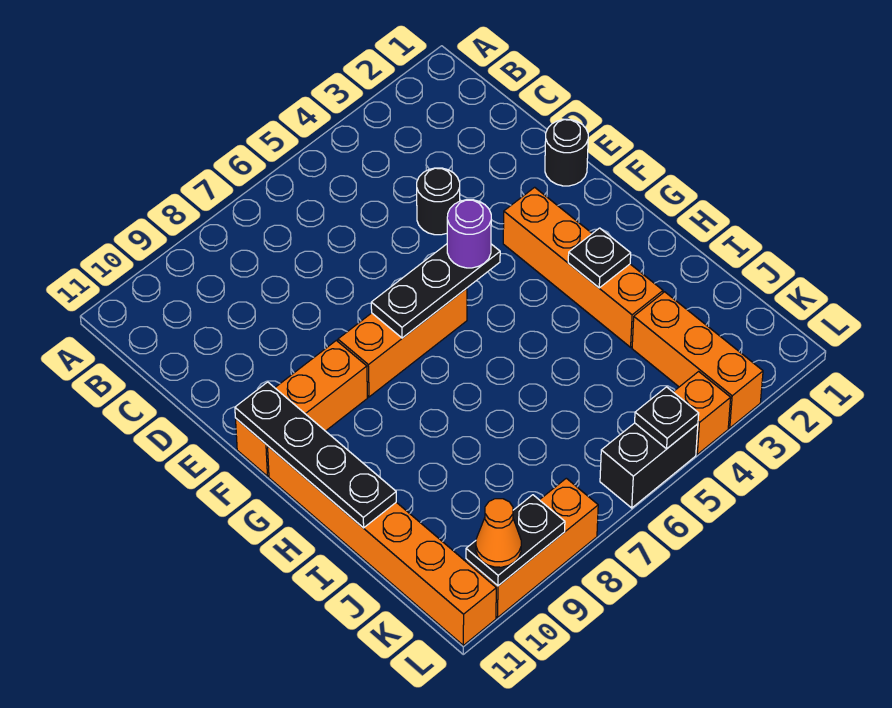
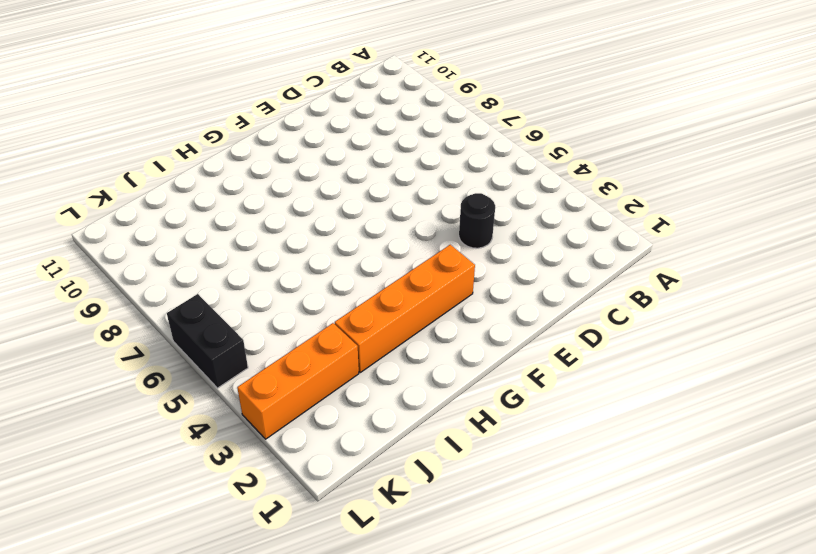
none -> black 1x1 round brick [545,119,588,186]
none -> orange 1x3 brick [338,288,467,397]
none -> orange 1x3 brick [236,340,367,476]

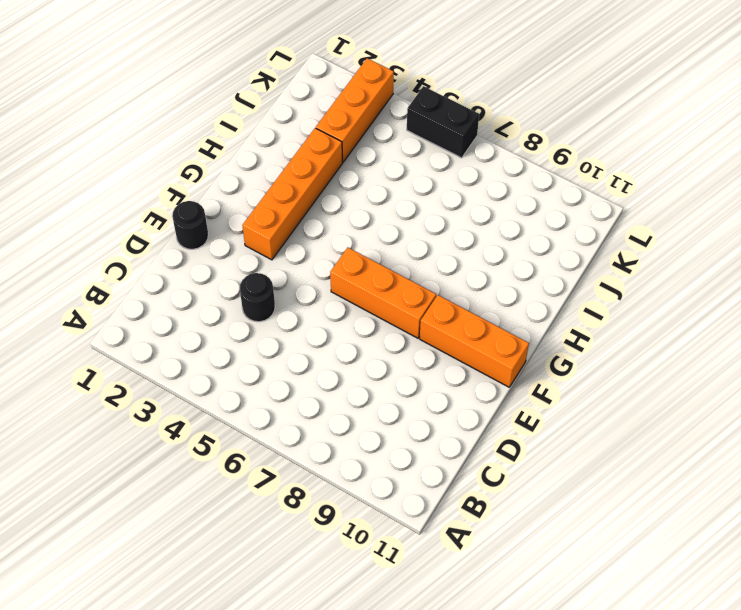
none -> orange 1x6 brick [268,446,496,645]
none -> orange 1x1 brick [674,372,731,454]
none -> orange 1x3 brick [466,478,598,617]

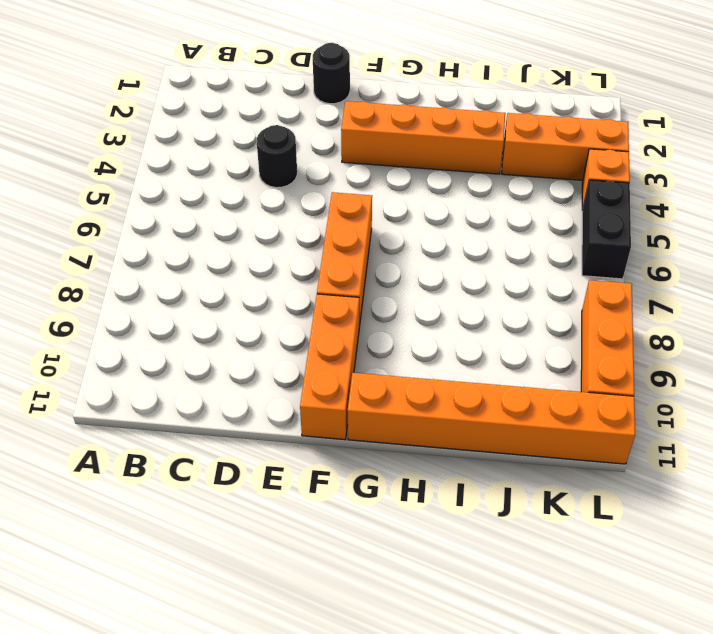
none -> black 1x3 plate [371,244,500,338]
none -> black 1x4 plate [235,382,396,528]
none -> black 1x1 plate [568,228,631,288]

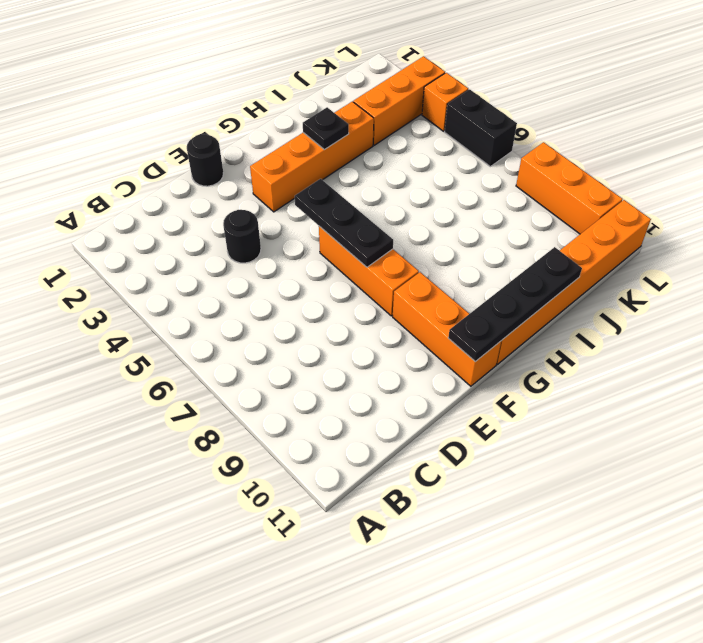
none -> black 1x1 plate [635,387,699,449]
none -> black 1x2 plate [466,495,565,586]
none -> purple 1x1 round brick [447,200,491,268]

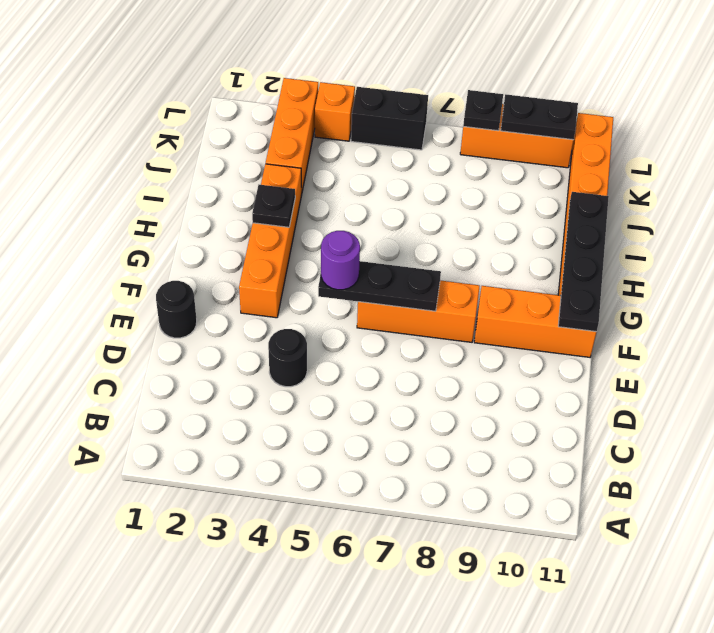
black 1x1 plate [463,90,503,131] -> black 1x1 plate moved to [635,387,699,449]
none -> orange 1x1 cone [476,499,521,567]

